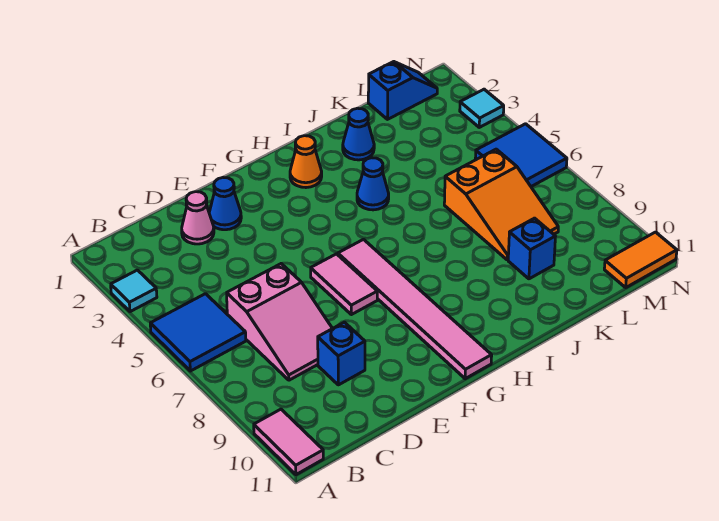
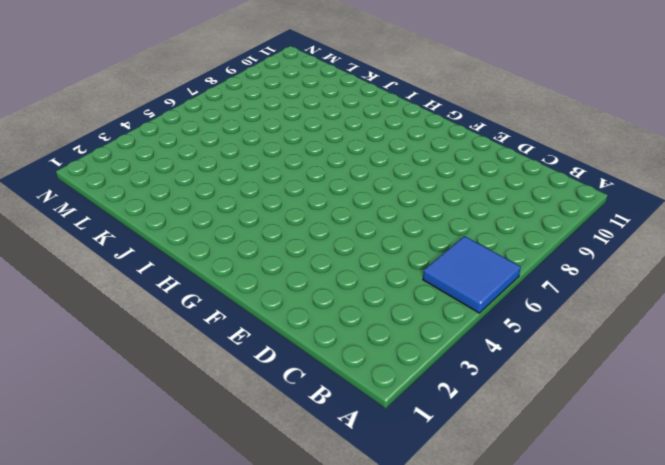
none -> cyan 1x1 tile [111,270,157,312]
none -> pink 1x2 tile [254,409,323,475]
none -> pink 2x3 slope [227,264,333,380]

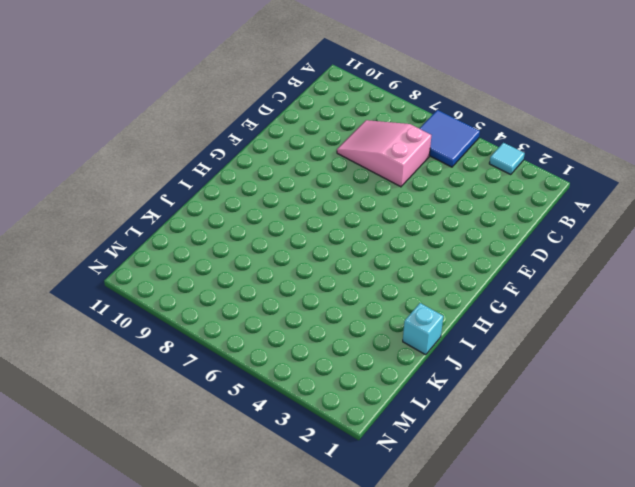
cyan 1x1 brick [403,303,443,355] -> none
none -> pink 1x2 tile [254,409,323,475]
none -> pink 1x1 cone [182,192,214,244]
none -> blue 1x1 brick [318,322,365,385]

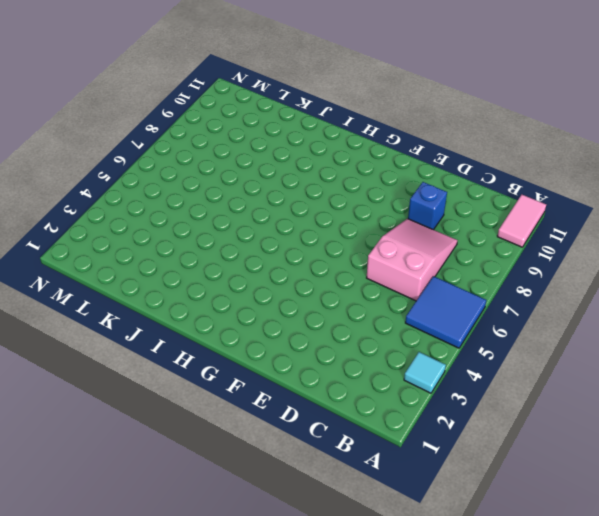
none -> pink 1x1 cone [182,192,214,244]
none -> blue 1x1 cone [209,178,241,230]
none -> pink 1x2 tile [311,254,377,315]

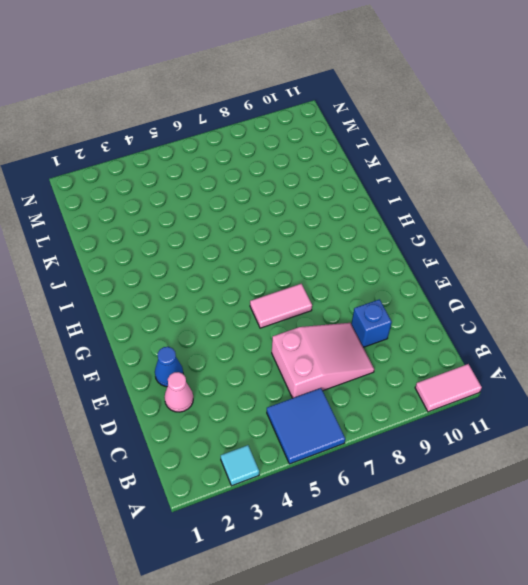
none -> pink 1x6 tile [338,240,492,379]
none -> orange 1x1 cone [290,136,322,188]
none -> blue 1x1 cone [357,158,389,210]

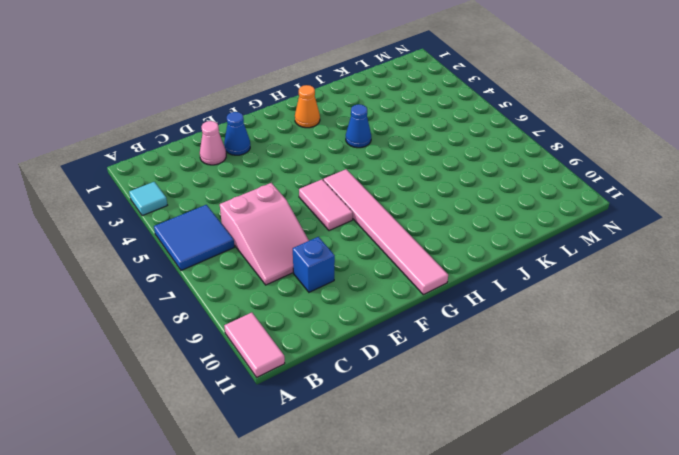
none -> blue 1x1 cone [343,108,374,160]
none -> orange 2x3 slope [444,149,558,260]
none -> blue 1x1 brick [508,218,556,279]

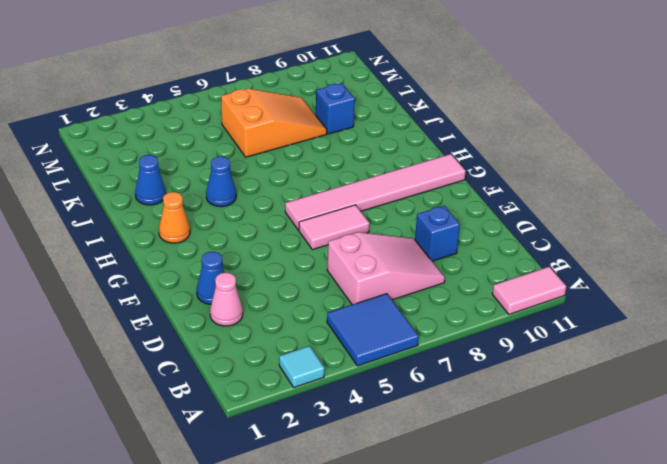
none -> blue 1x2 slope [368,62,437,119]
none -> blue 2x2 tile [475,124,567,186]
none -> orange 1x2 tile [604,232,677,287]

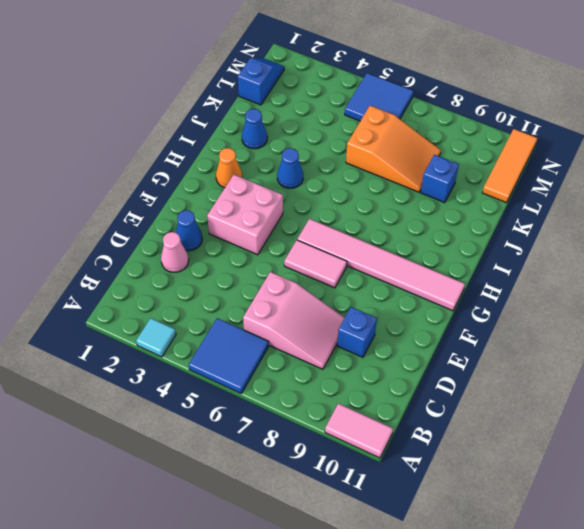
pink 2x2 brick [207,175,283,255] -> none
orange 1x3 tile [482,129,537,203] -> orange 1x2 tile [604,232,677,287]
none -> cyan 1x1 tile [460,89,504,127]

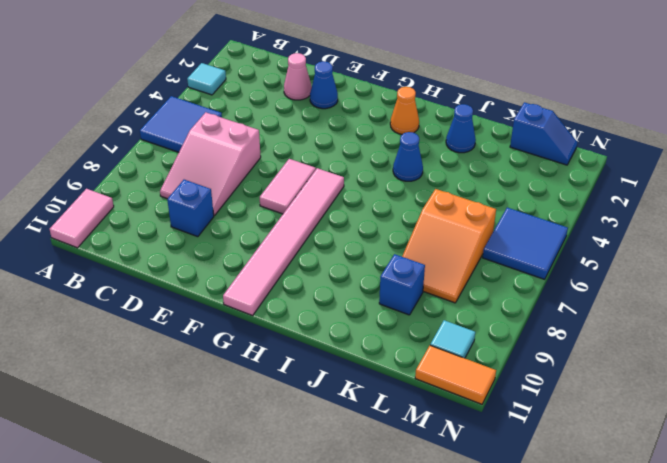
cyan 1x1 tile [430,320,475,358] -> cyan 1x1 tile moved to [460,89,504,127]

